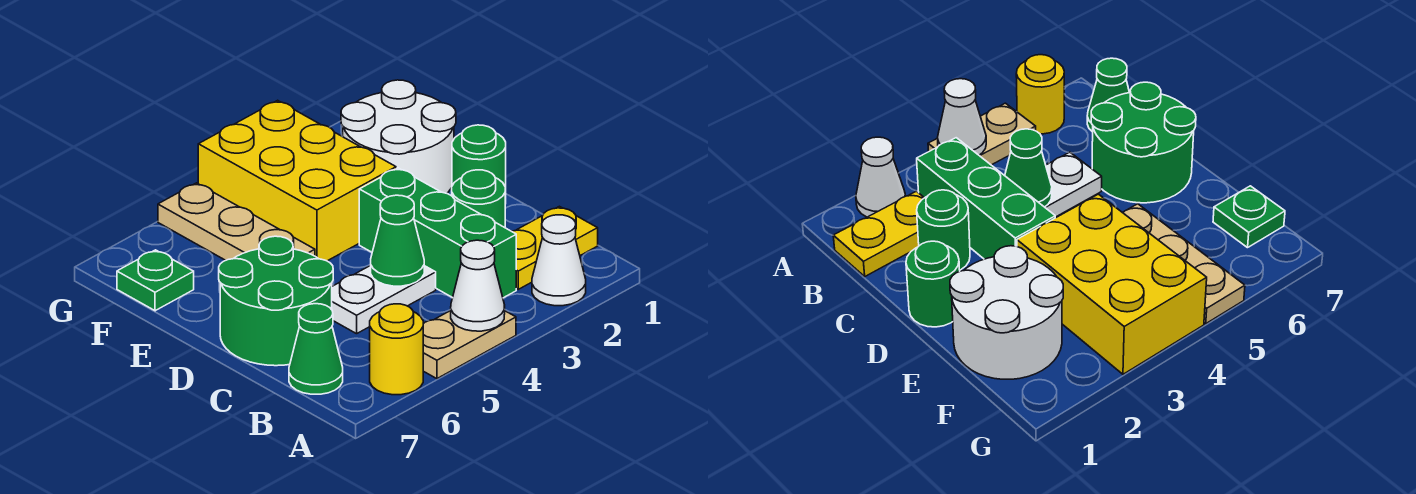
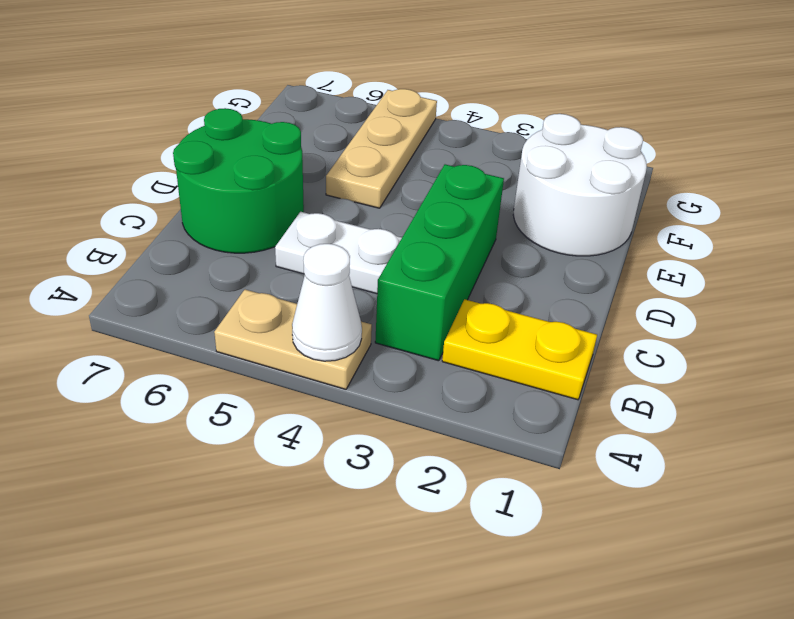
none -> white 1x1 cone [532,215,586,306]
none -> yellow 1x1 round brick [370,304,423,395]
none -> green 1x1 cone [289,304,343,394]

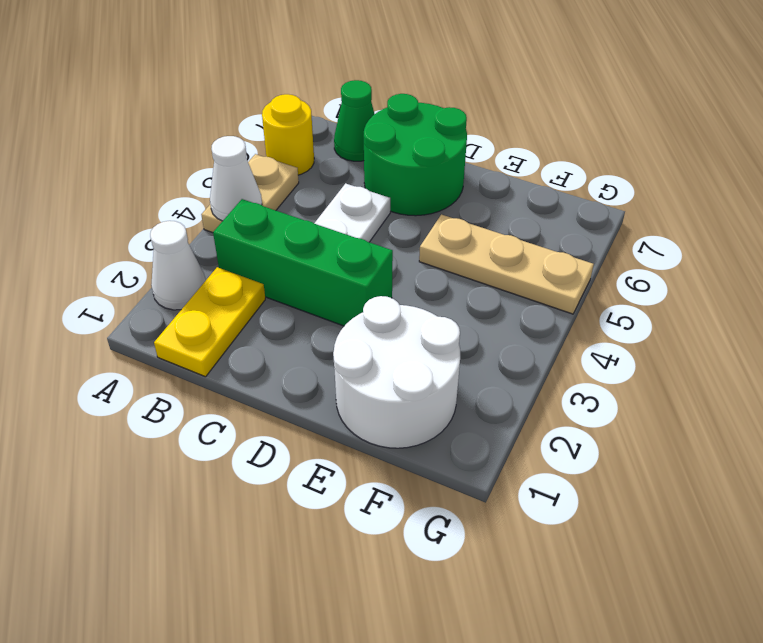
none -> green 1x1 round brick [452,170,505,228]
none -> green 1x1 round brick [452,125,506,204]
none -> yellow 2x3 brick [198,100,396,261]

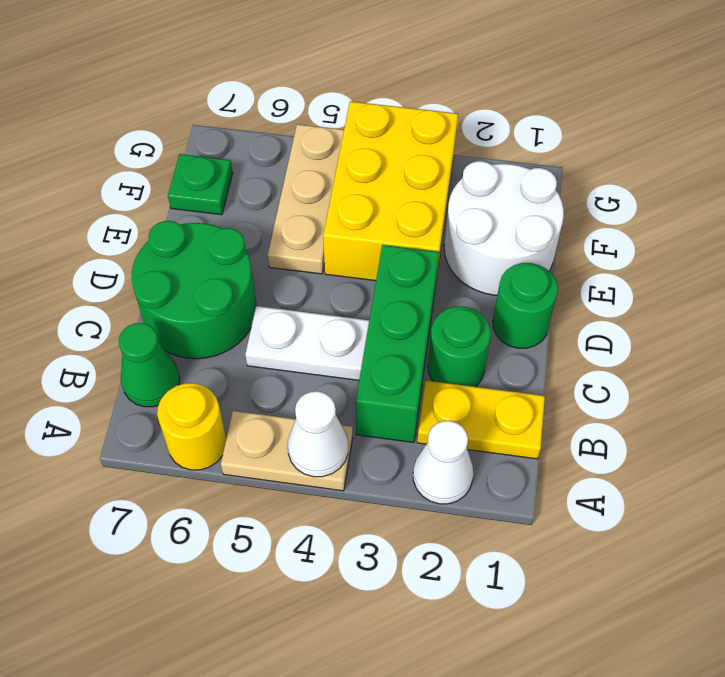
none -> green 1x1 cone [371,195,424,286]

